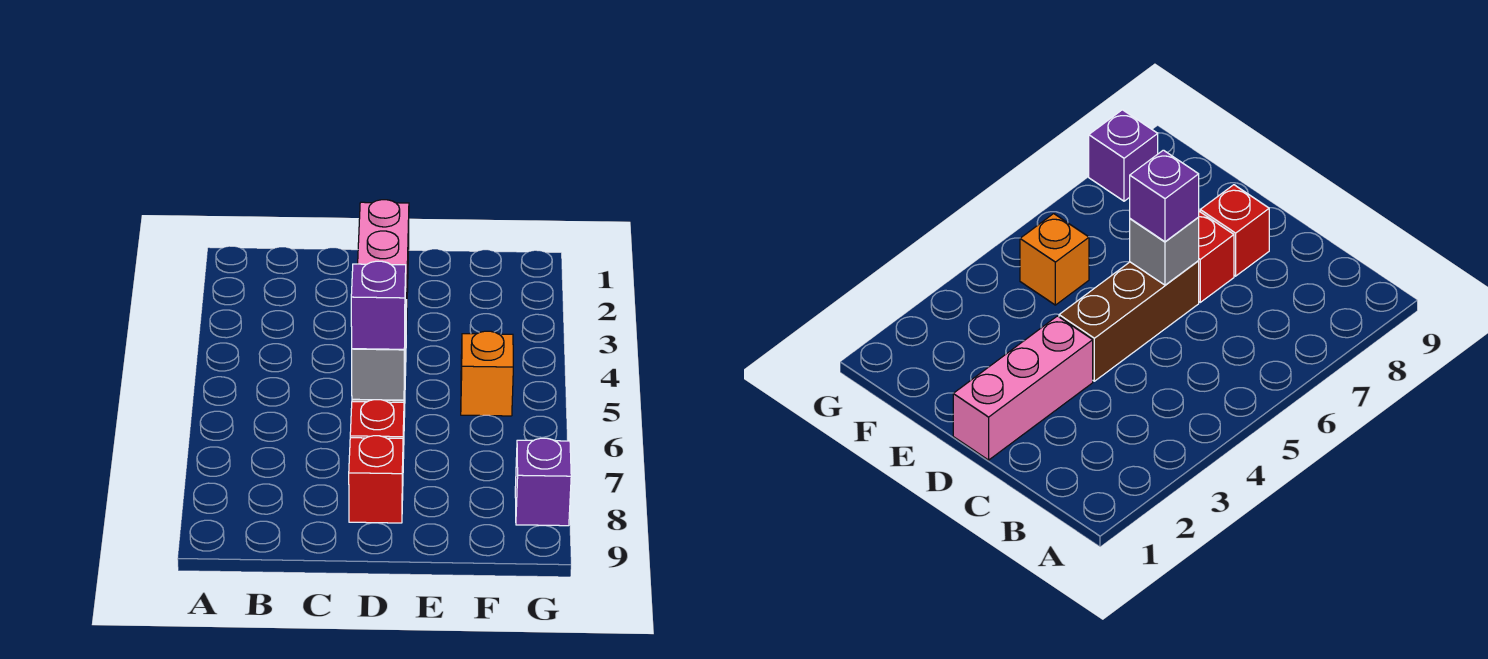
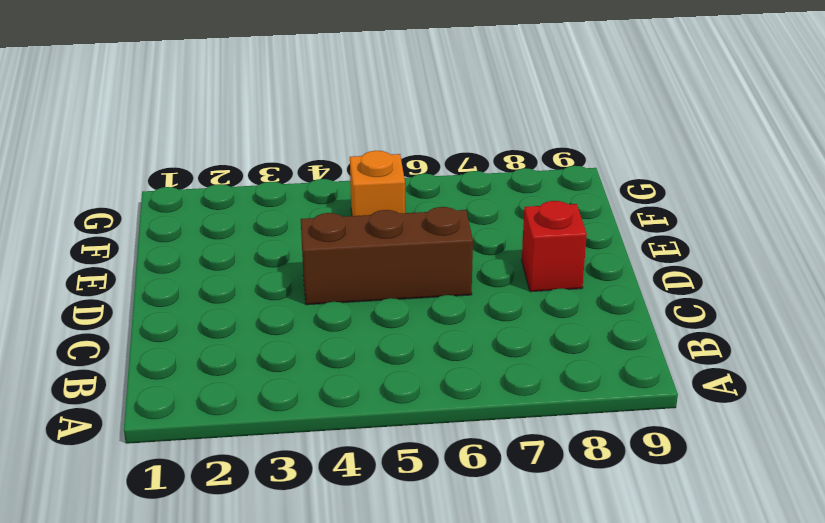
none -> pink 1x3 brick [358,200,409,334]
none -> red 1x1 brick [350,400,404,459]

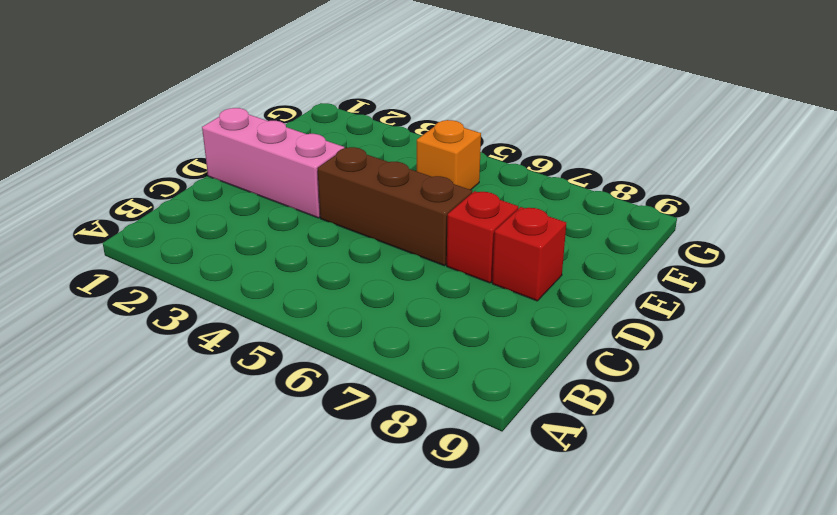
none -> purple 1x1 brick [515,438,571,526]
none -> grey 1x1 brick [352,349,405,400]

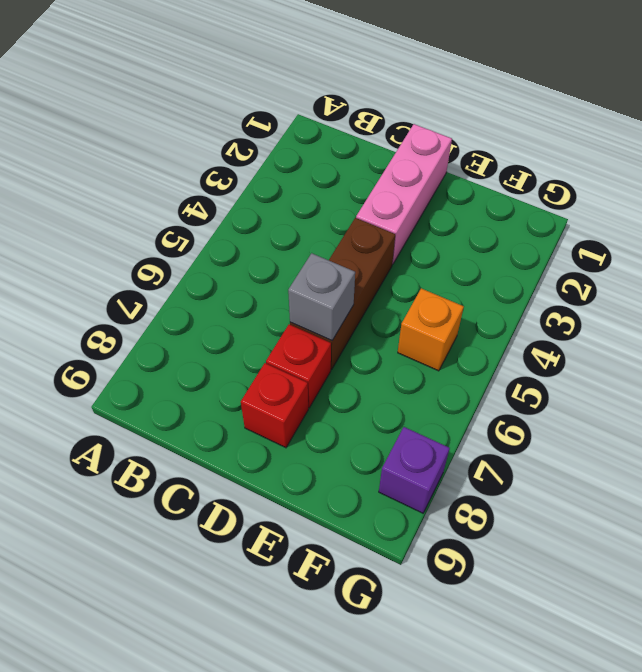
none -> purple 1x1 brick [351,261,406,349]

